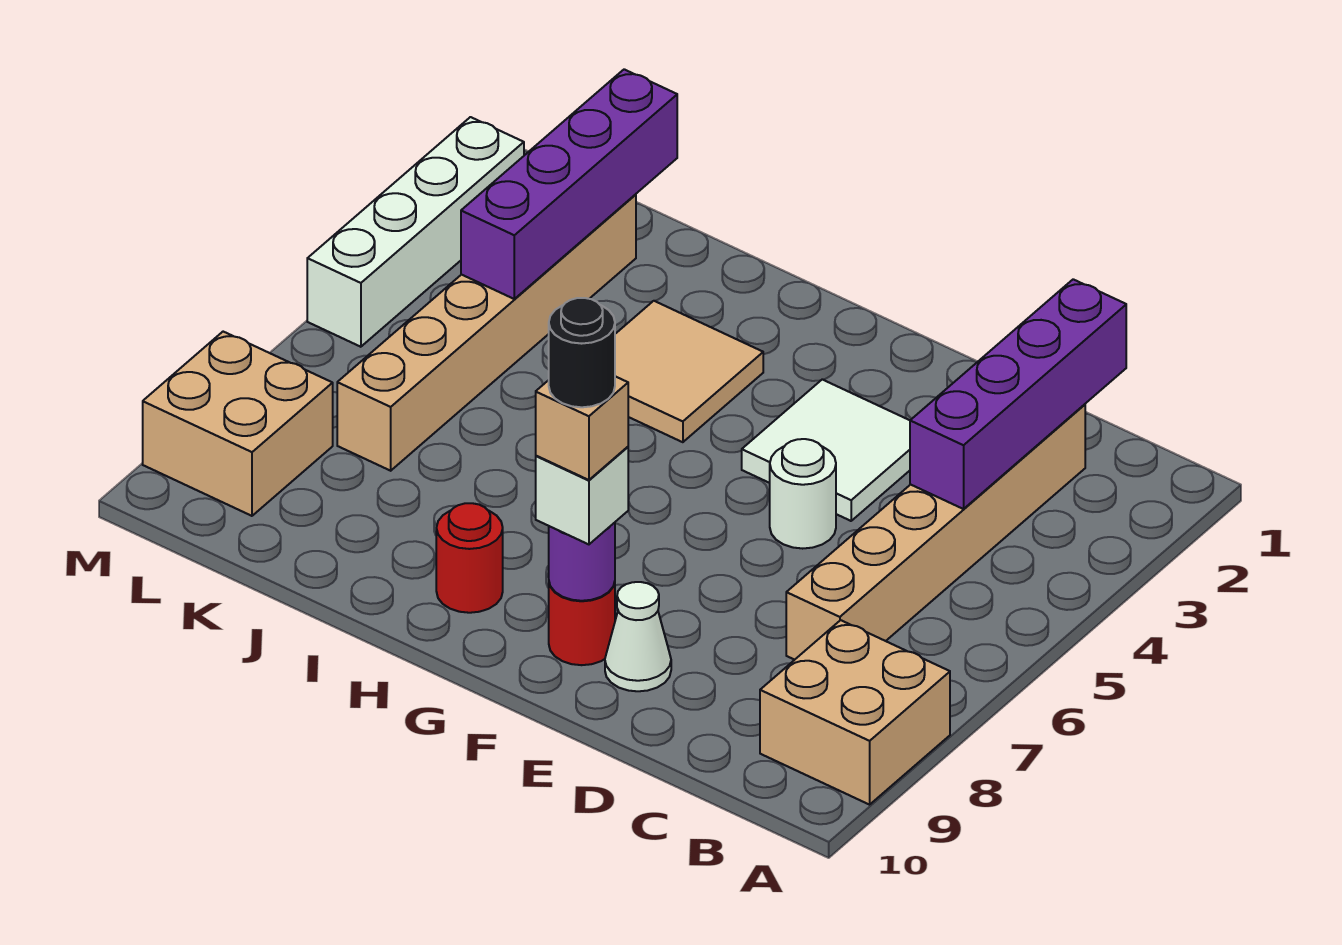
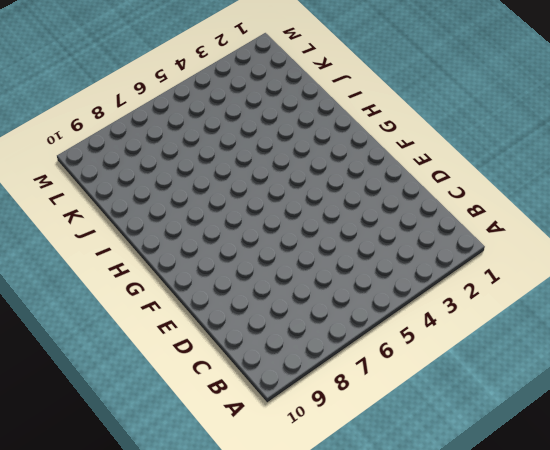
none -> tan 2x2 brick [760,620,950,805]
none -> tan 1x6 brick [786,404,1085,660]
none -> white 2x2 tile [742,380,910,521]

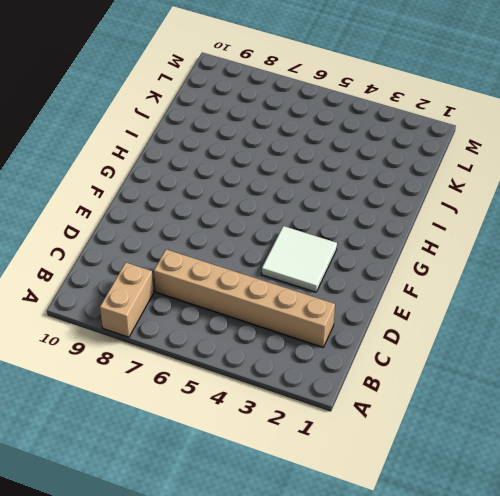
tan 1x2 brick [100,263,154,337] -> tan 2x2 brick [760,620,950,805]
none -> white 1x1 round brick [770,439,836,549]
none -> white 1x1 cone [605,582,671,691]
none -> red 1x1 round brick [549,582,615,665]

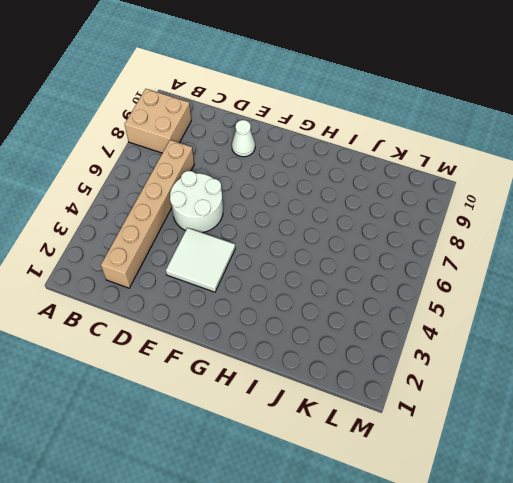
white 2x2 round brick [170,171,223,233] -> white 1x1 round brick [770,439,836,549]
none -> red 1x1 round brick [549,582,615,665]
none -> tan 2x2 tile [615,301,763,442]
none -> red 1x1 round brick [436,503,503,613]

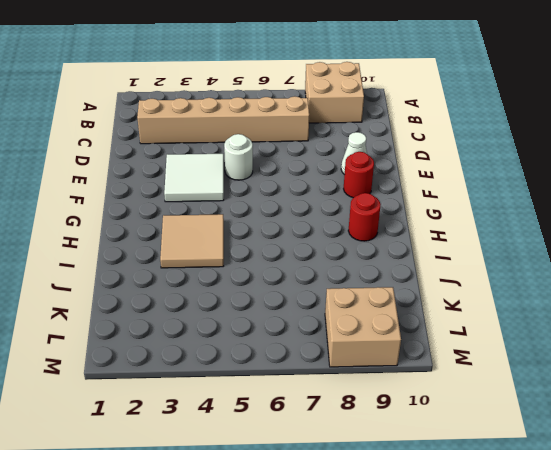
none -> tan 1x6 brick [337,194,636,471]
none -> white 1x4 brick [307,117,524,347]
none -> purple 1x4 brick [910,279,1126,509]

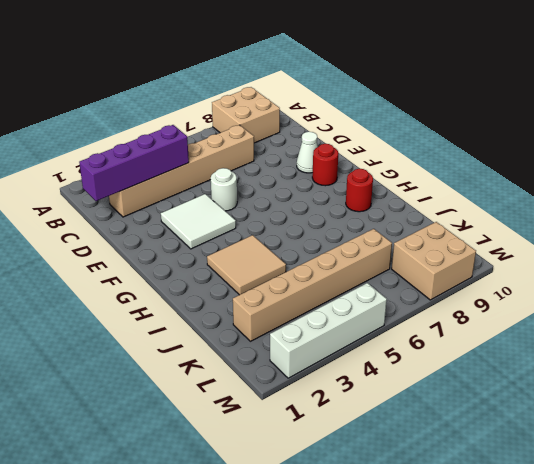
none -> purple 1x1 round brick [549,523,615,601]
none -> purple 1x4 brick [461,69,677,299]
none -> white 1x1 brick [536,447,628,544]

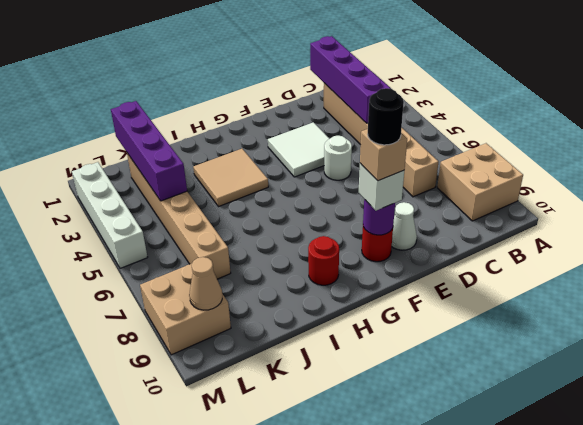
tan 1x1 cone [189,257,222,310] -> none

